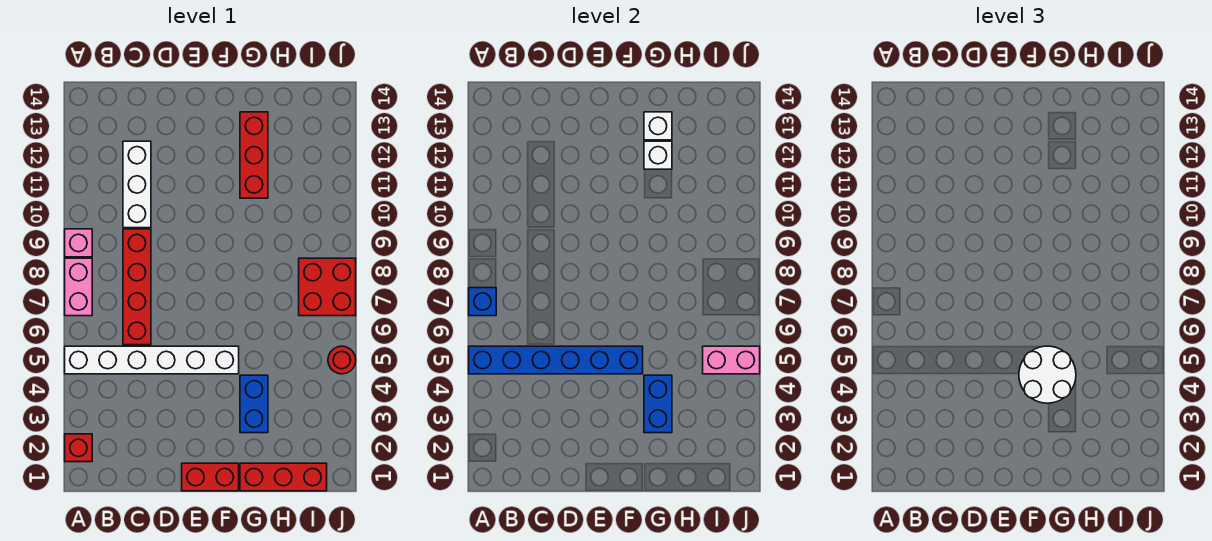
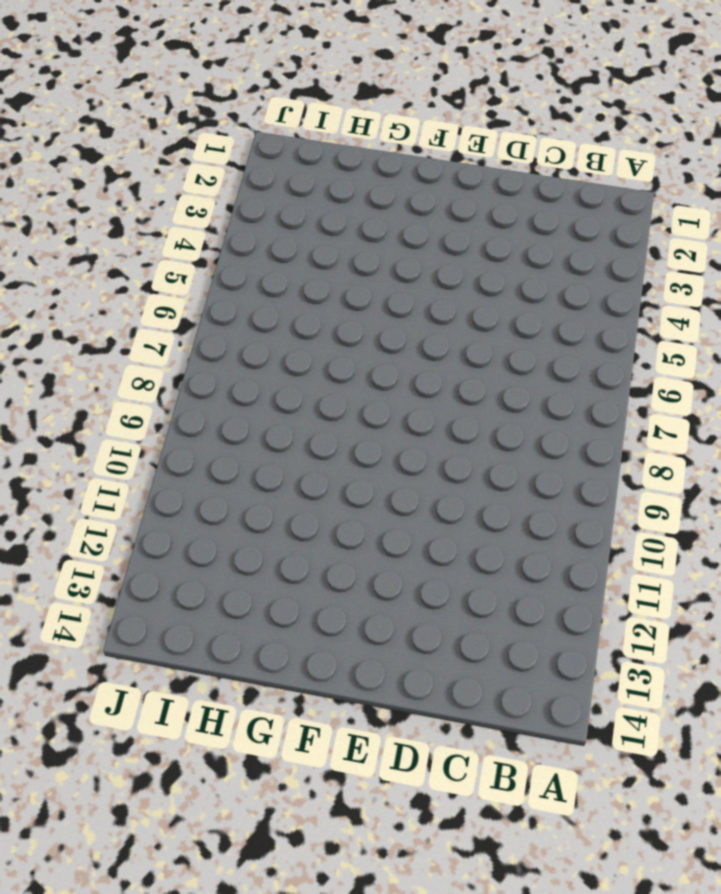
none -> red 1x1 brick [65,434,92,462]
none -> white 1x6 brick [65,346,239,374]
none -> pink 1x2 brick [65,258,92,316]

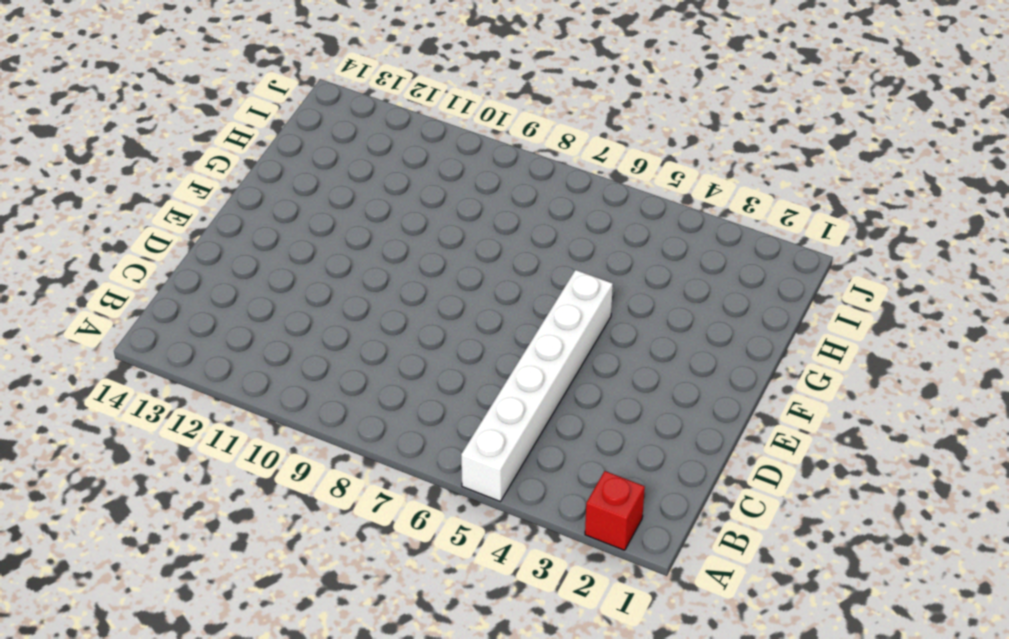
none -> pink 1x2 brick [65,258,92,316]
none -> pink 1x1 brick [65,229,92,257]
none -> red 1x4 brick [123,229,151,345]

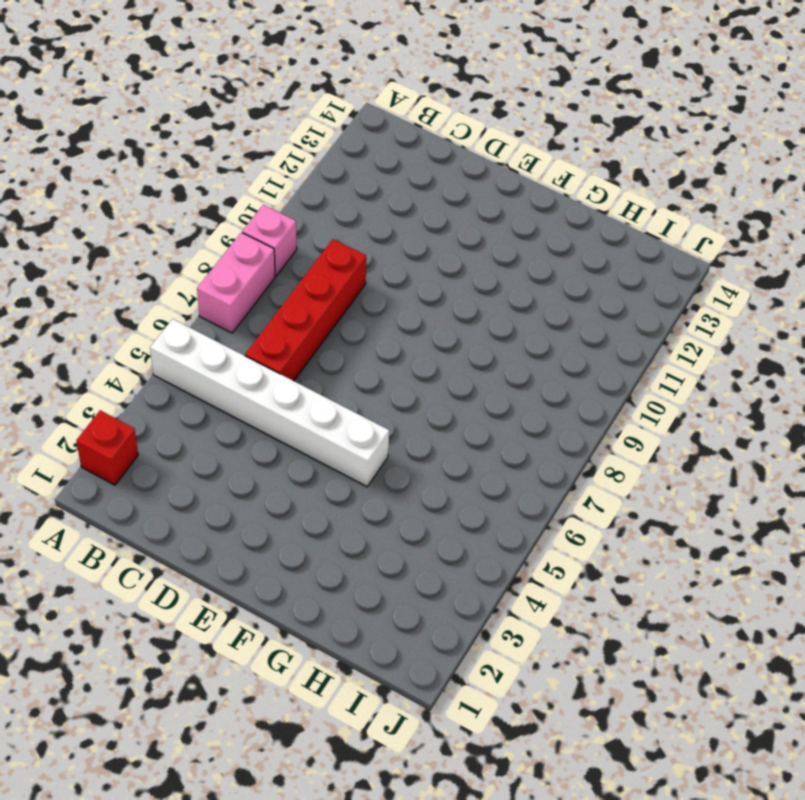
none -> white 1x3 brick [123,141,151,228]
none -> red 1x2 brick [182,463,239,491]
none -> red 1x3 brick [240,463,327,491]

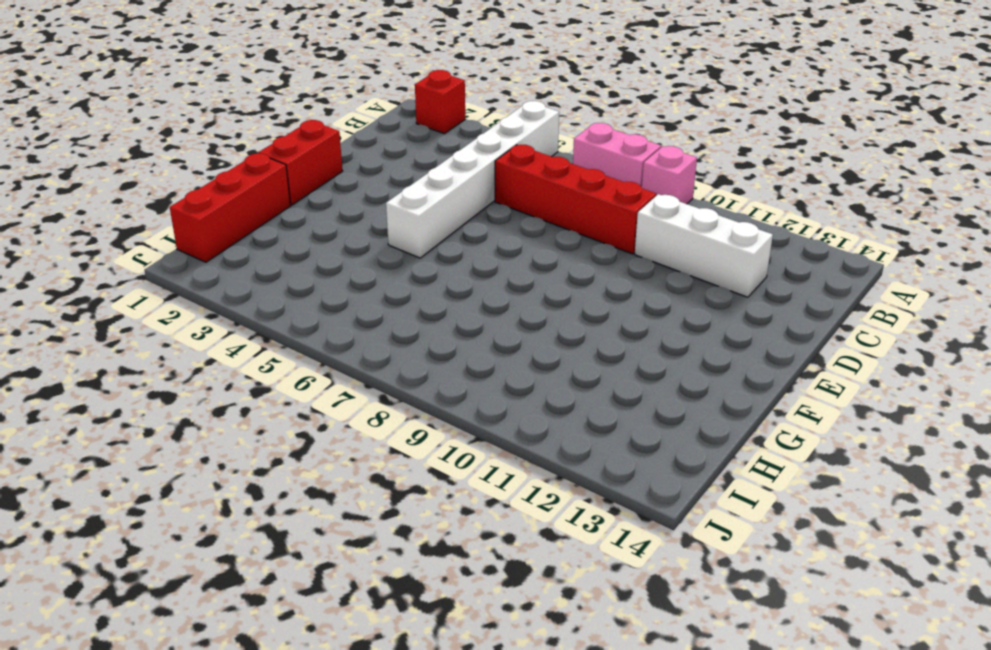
none -> blue 1x2 brick [240,375,268,433]
none -> red 1x3 brick [240,112,268,198]
none -> red 2x2 brick [299,258,356,316]

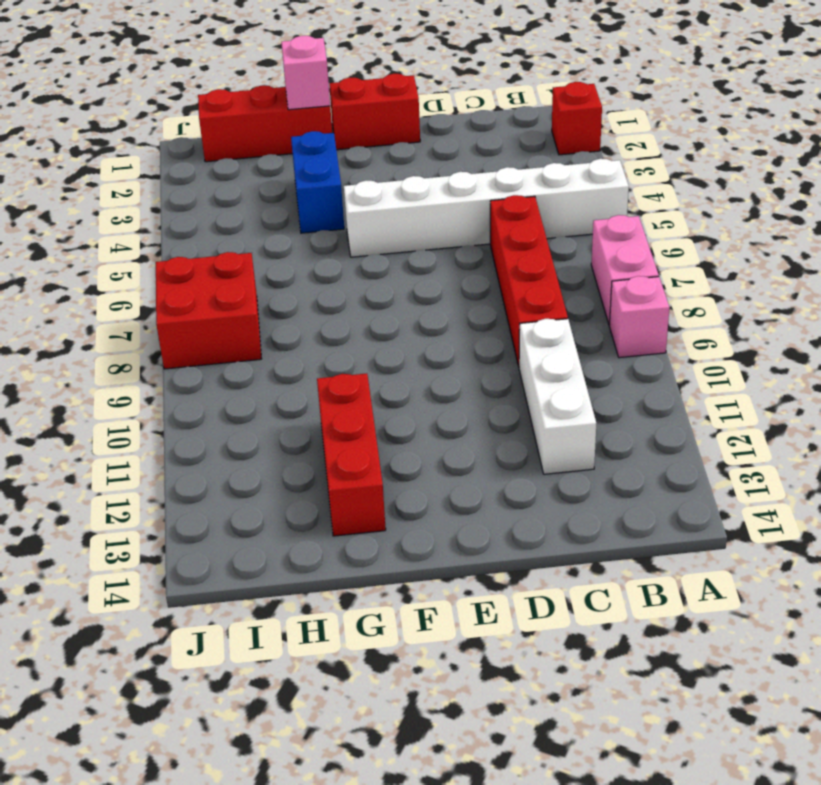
pink 1x1 brick [281,36,330,110] -> none
none -> red 1x1 round brick [328,346,356,374]
none -> blue 1x6 brick [469,346,643,374]
none -> blue 1x1 brick [469,288,496,316]

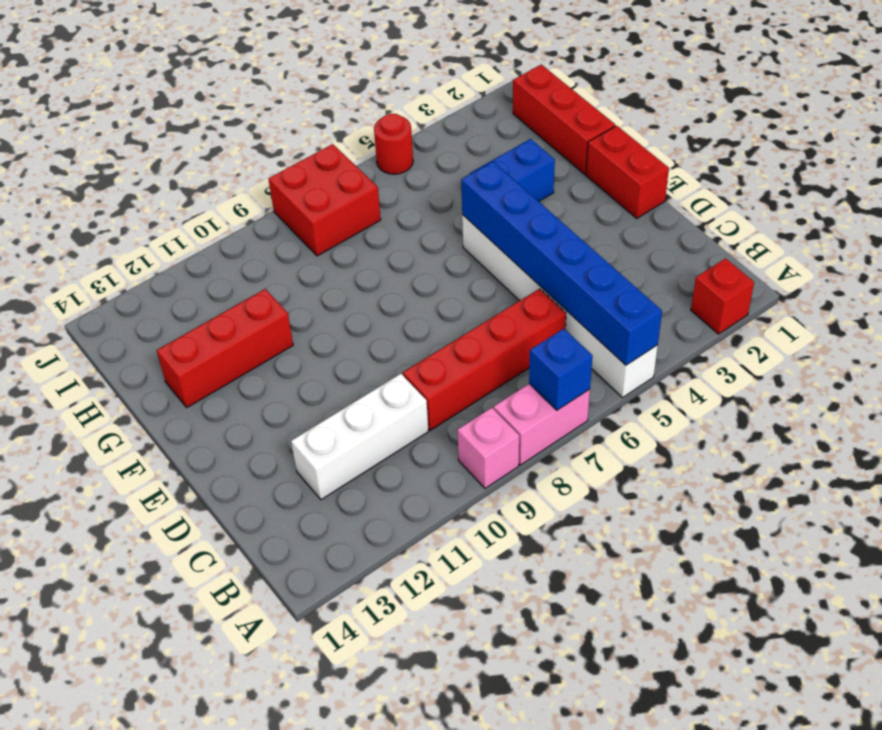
none -> blue 1x2 brick [644,375,672,433]
none -> white 1x1 brick [644,141,672,169]
none -> white 1x1 brick [644,112,672,140]

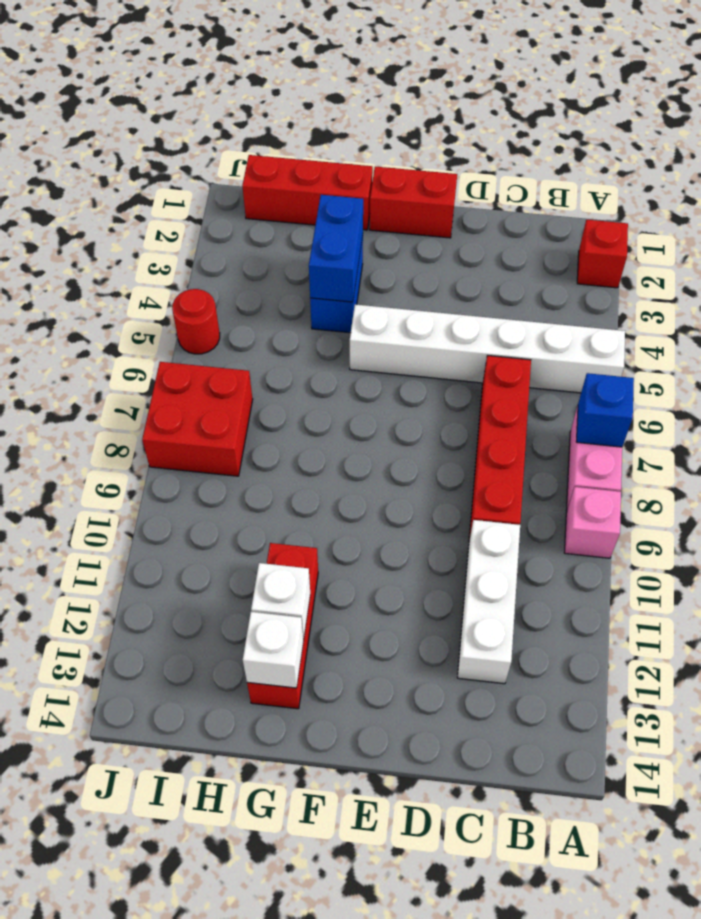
none -> blue 1x6 brick [469,346,643,374]
none -> pink 1x2 brick [703,346,760,374]
none -> white 2x2 round brick [1019,346,1076,403]

